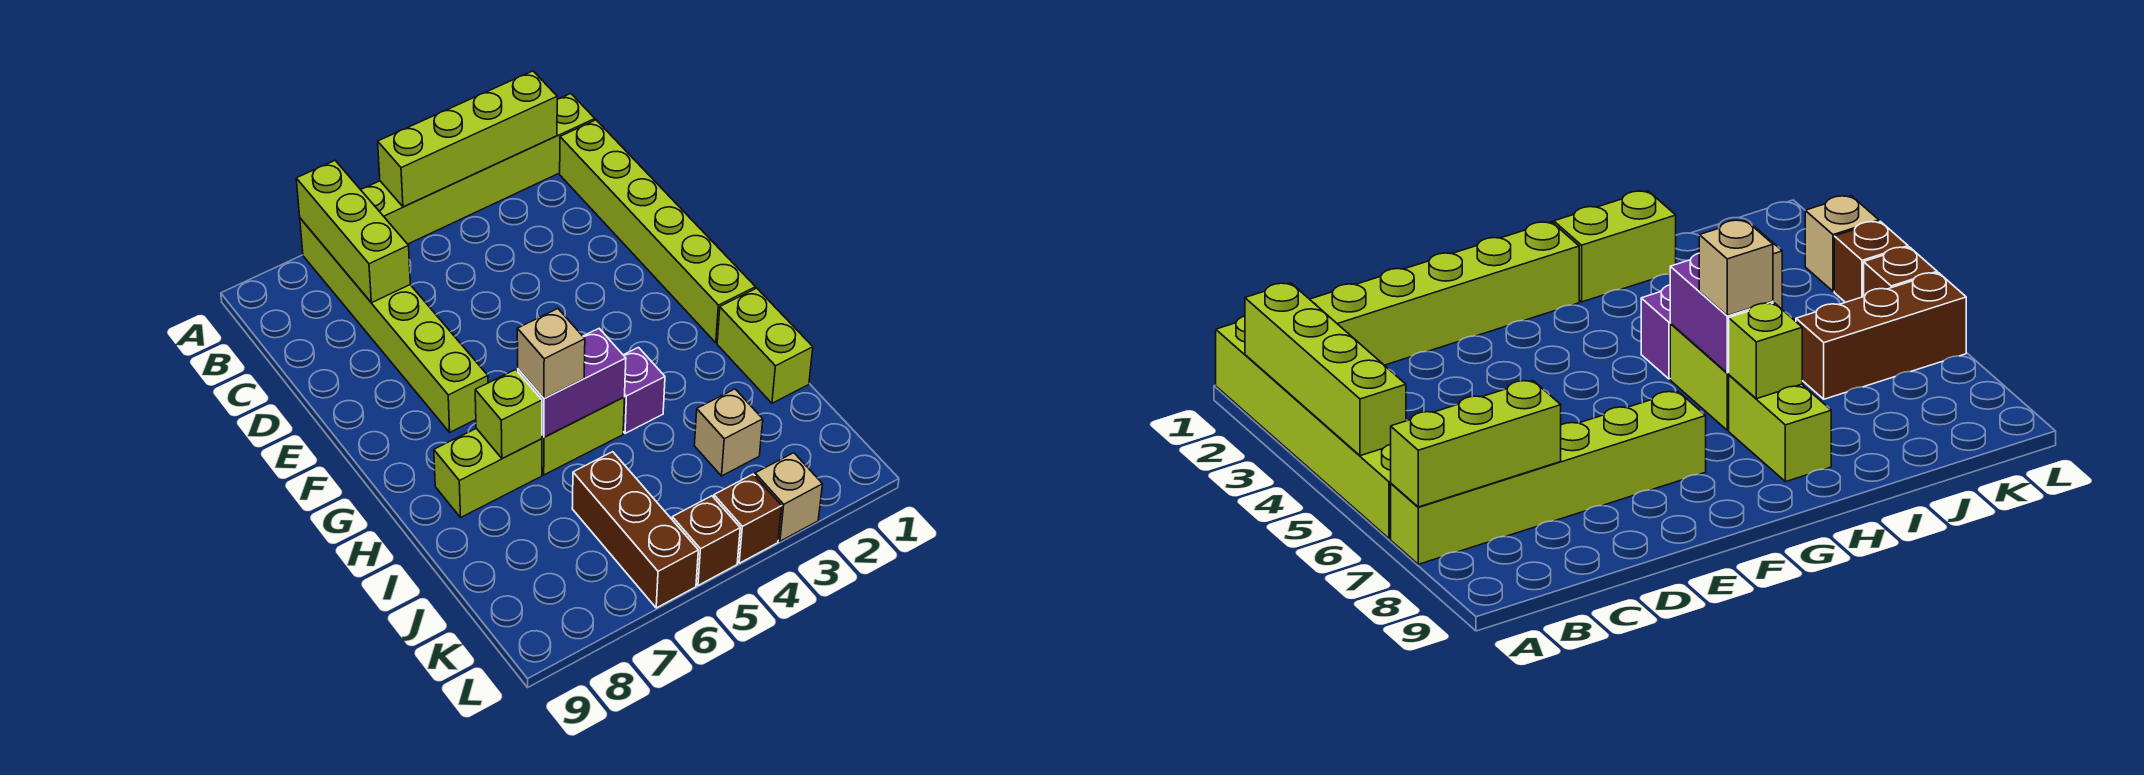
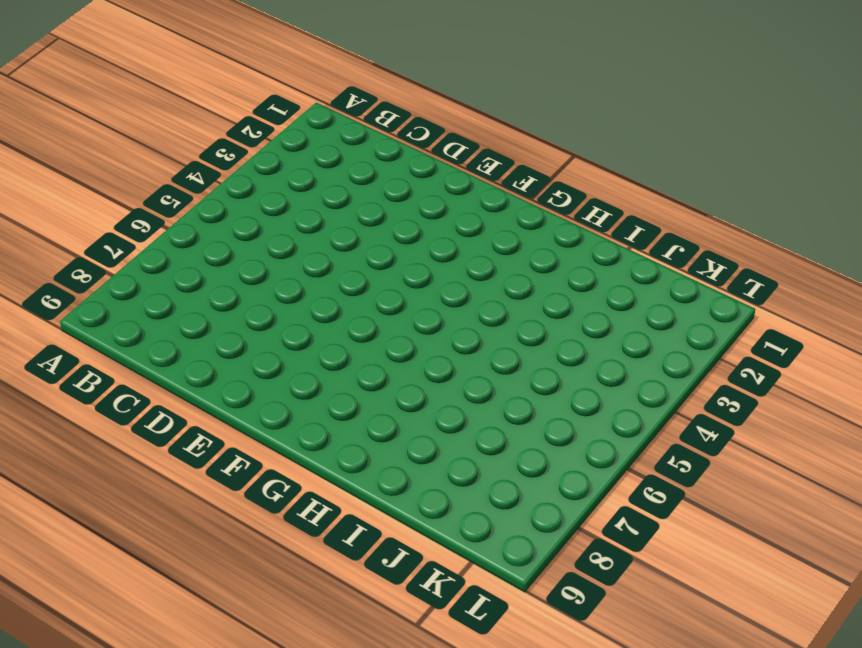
none -> lime 1x6 brick [361,94,595,244]
none -> lime 1x6 brick [300,218,488,432]
none -> lime 1x6 brick [560,120,755,343]

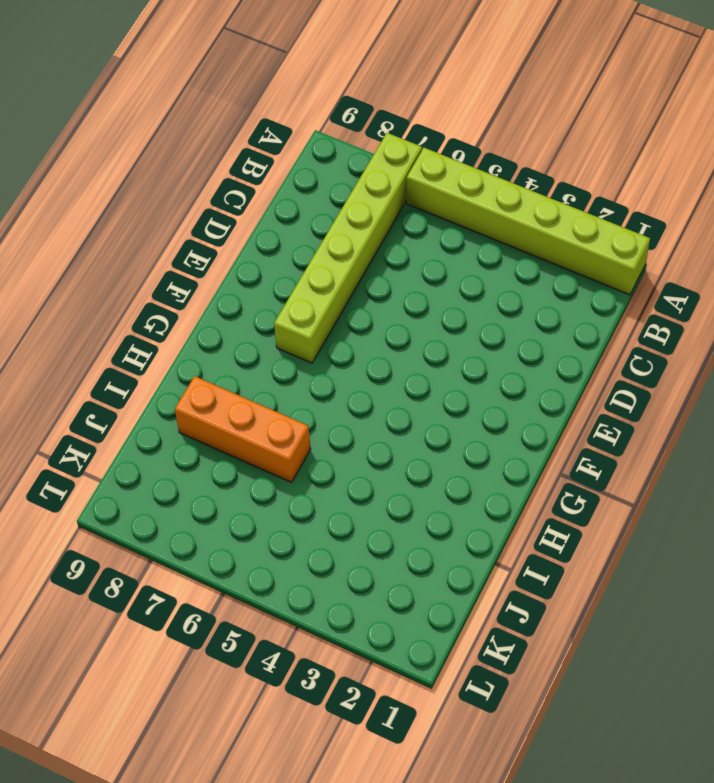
orange 1x3 brick [175,376,311,482] -> none
none -> lime 1x6 brick [560,120,755,343]
none -> lime 1x2 brick [717,288,813,403]
none -> purple 1x1 brick [623,347,665,433]

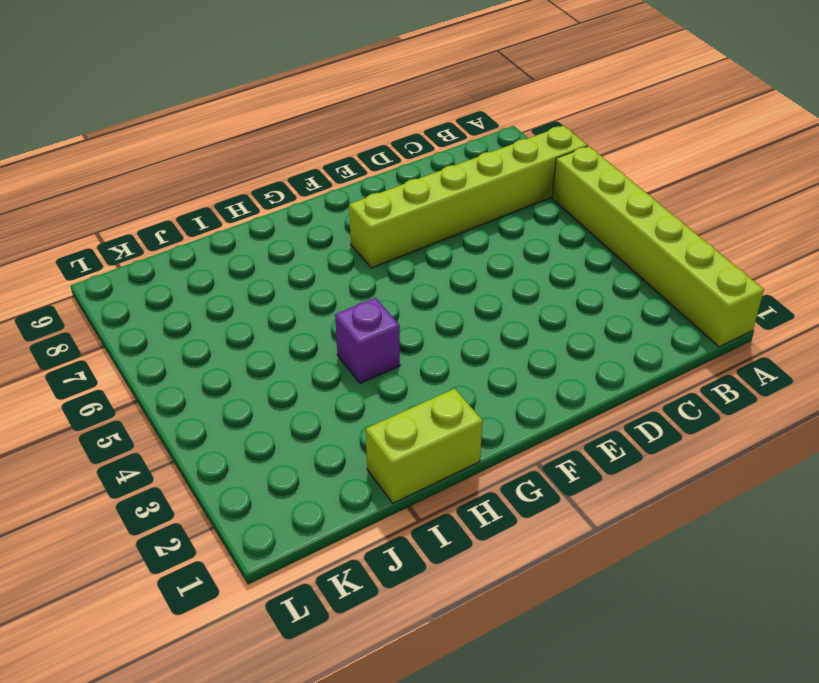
none -> lime 1x6 brick [560,120,755,343]
none -> lime 1x2 brick [542,397,625,475]
none -> lime 1x2 brick [434,428,542,517]

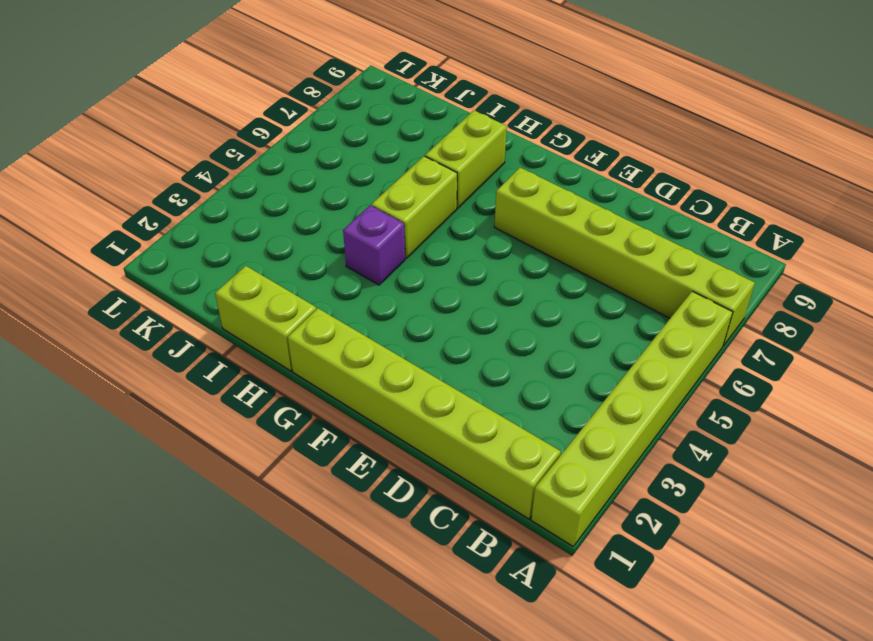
none -> tan 1x1 brick [694,389,763,476]
none -> brown 1x3 brick [572,452,698,608]
none -> tan 1x1 brick [755,453,823,541]

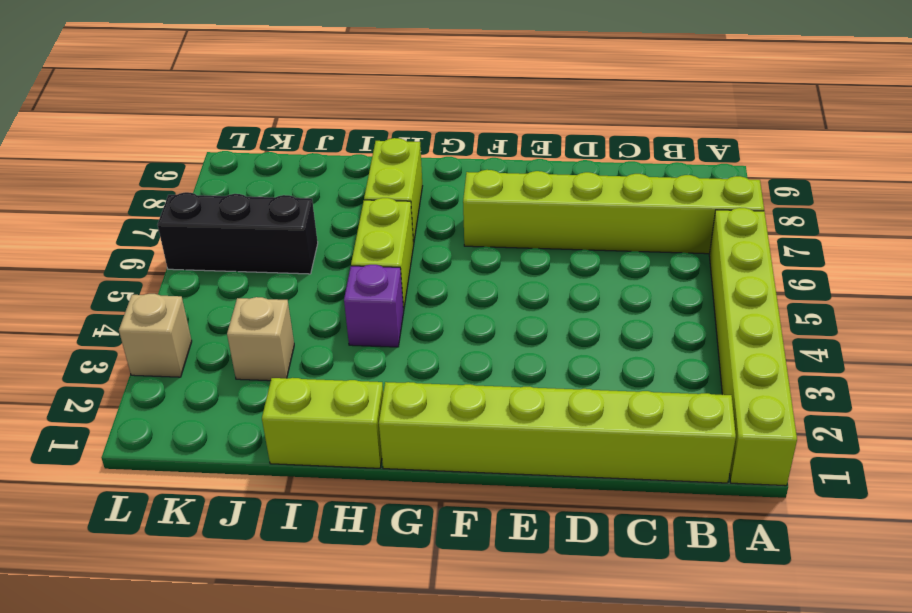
black 1x3 brick [158,192,318,274] -> brown 1x3 brick [572,452,698,608]
none -> brown 1x1 brick [714,474,782,563]
none -> brown 1x1 brick [672,496,740,585]
none -> lime 1x4 brick [378,71,557,207]

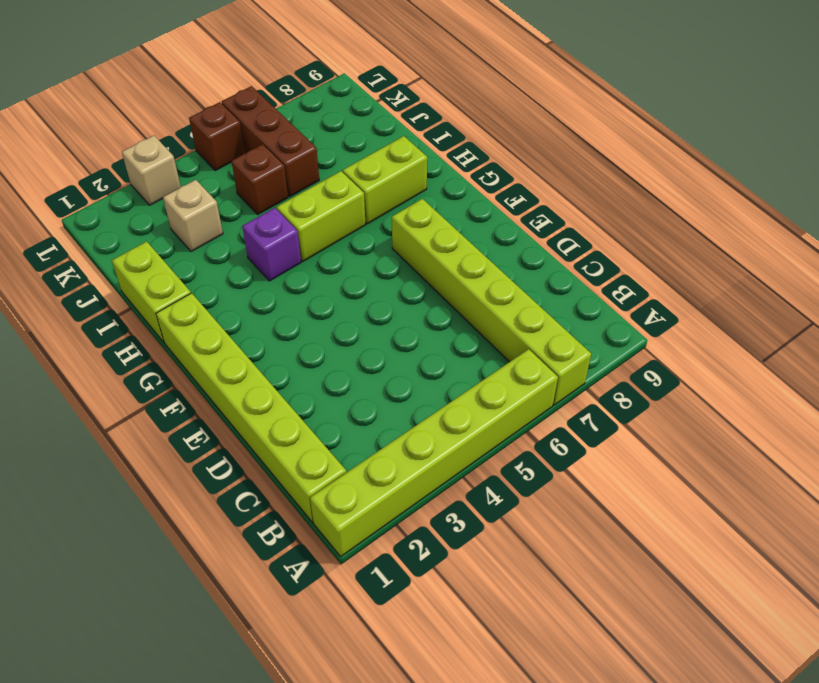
brown 1x1 brick [231,144,288,214] -> brown 1x1 brick moved to [714,474,782,563]
none -> lime 1x4 brick [378,71,557,207]
none -> lime 1x3 brick [296,161,410,303]
none -> purple 1x2 brick [518,329,626,437]

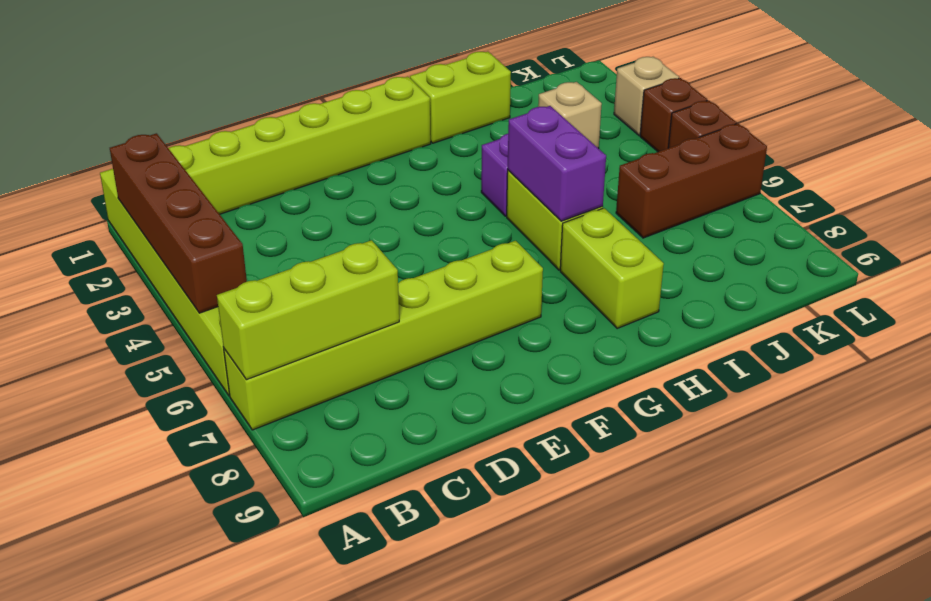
brown 1x4 brick [110,133,247,313] -> lime 1x4 brick [378,71,557,207]
none -> lime 1x1 brick [475,370,542,459]
none -> tan 1x1 brick [517,309,585,399]

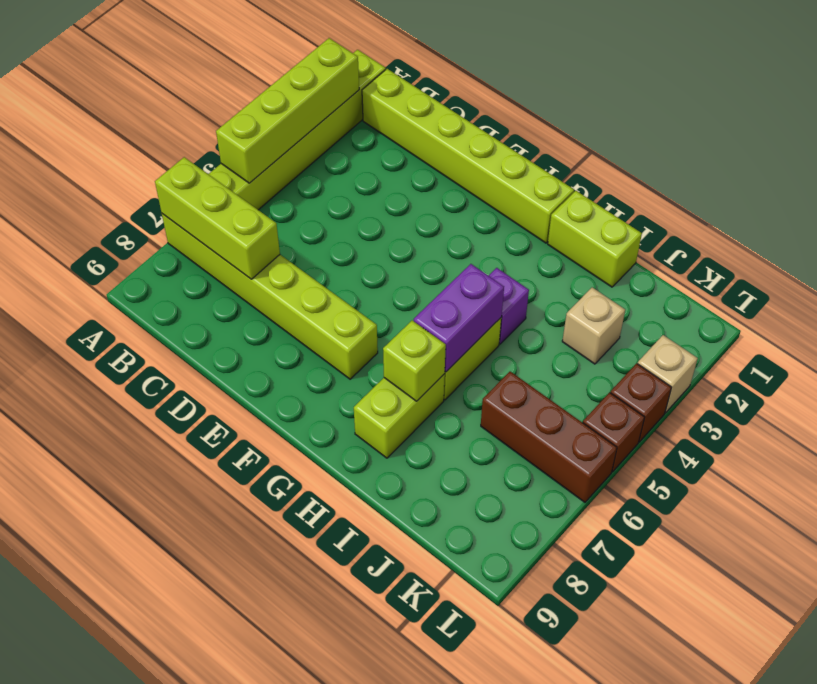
none -> tan 1x1 brick [517,309,585,399]

